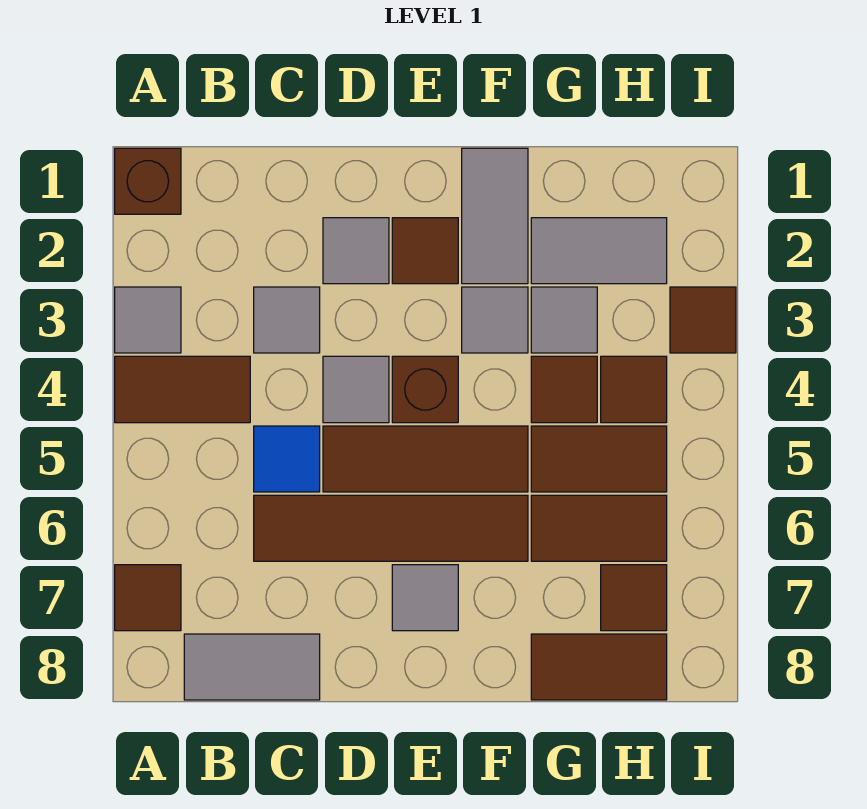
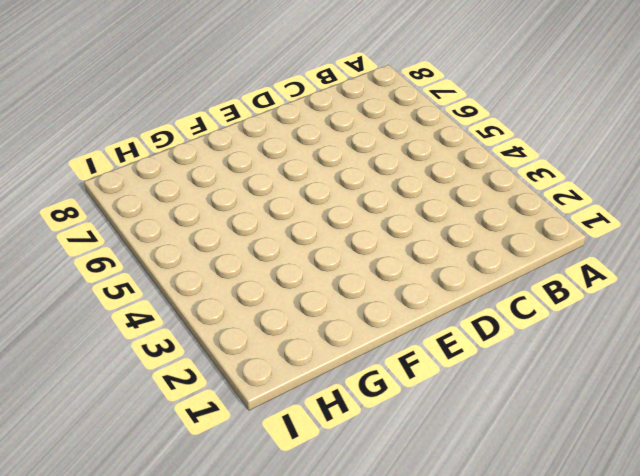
none -> brown 1x1 brick [115,148,181,214]
none -> grey 1x1 tile [115,287,181,353]
none -> brown 1x2 tile [115,356,250,423]

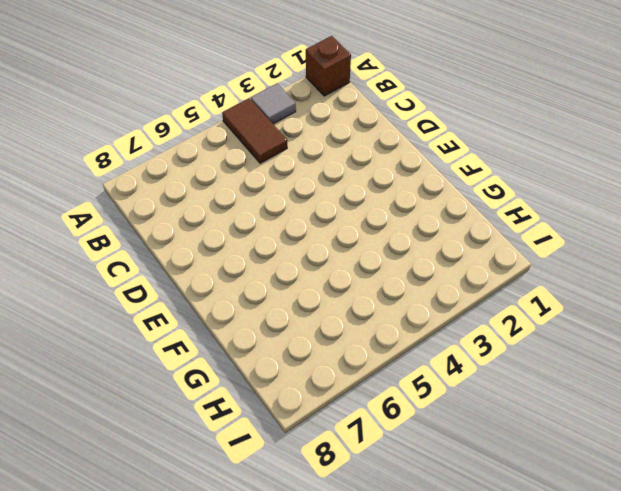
none -> brown 1x1 tile [115,565,181,631]
none -> grey 1x2 tile [184,634,320,700]
none -> grey 1x1 tile [254,287,320,353]

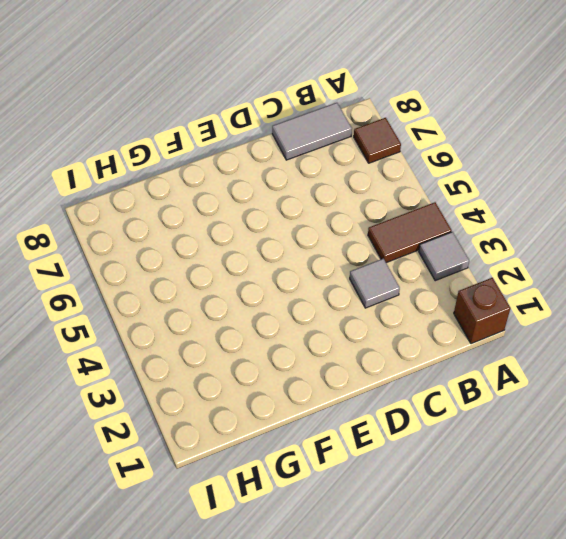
none -> blue 1x1 tile [254,426,320,492]
none -> brown 1x4 tile [254,495,528,561]
none -> grey 1x1 tile [323,218,389,284]

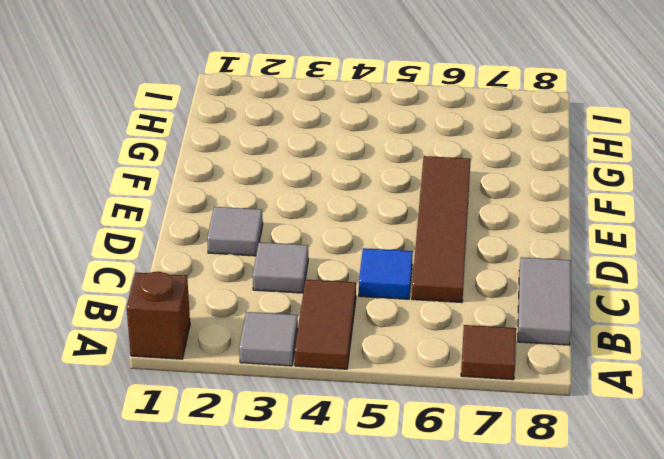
none -> grey 1x1 tile [323,356,389,423]
none -> brown 1x3 tile [323,426,528,492]
none -> brown 1x1 tile [392,218,458,284]

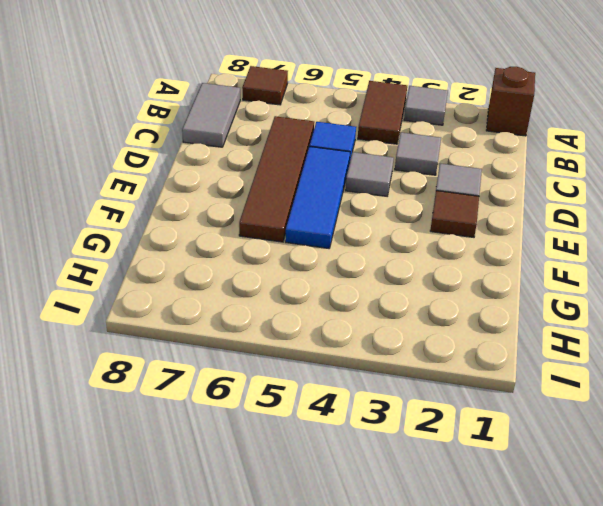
blue 1x3 tile [285,146,350,248] -> brown 1x3 tile [323,426,528,492]
none -> brown 1x1 brick [392,356,458,423]
none -> grey 1x1 tile [392,565,458,631]
none -> grey 1x2 tile [462,148,528,284]

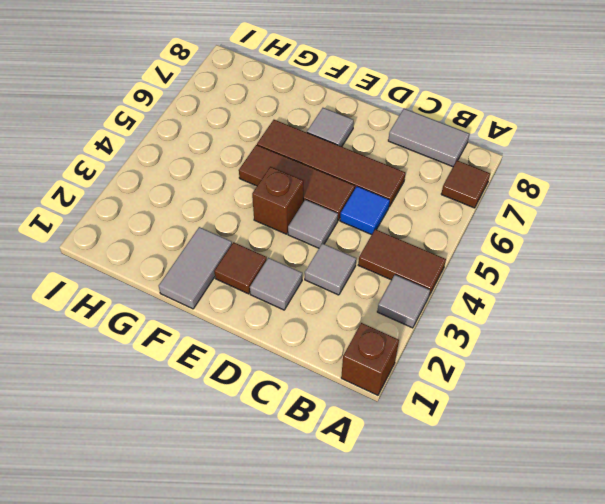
none -> grey 1x1 tile [462,287,528,353]
none -> grey 1x2 tile [531,218,667,284]
none -> grey 1x1 tile [531,287,597,353]

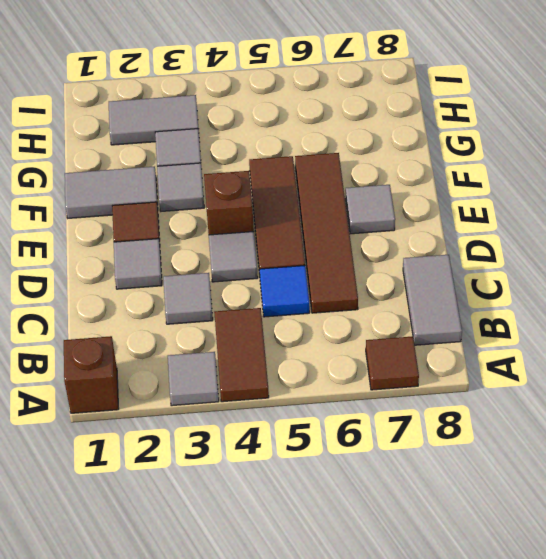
grey 1x2 tile [109,95,198,145] -> grey 1x2 tile turned to [531,218,667,284]
none -> brown 1x1 tile [531,356,597,423]
none -> brown 1x2 tile [531,426,667,492]
none -> brown 1x2 tile [531,495,667,561]

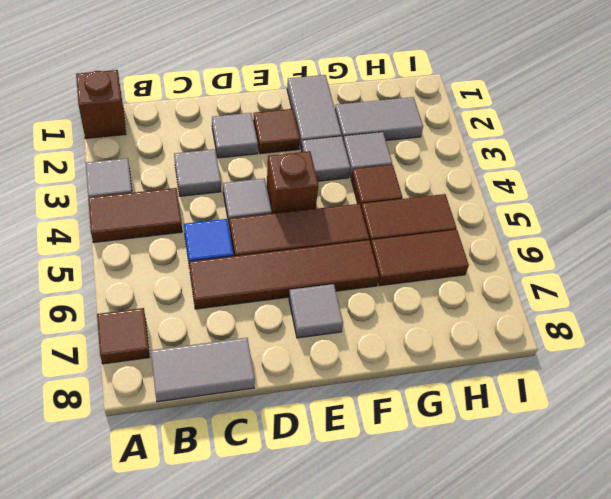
none -> brown 1x2 tile [531,634,667,700]
none -> brown 1x1 tile [601,356,667,423]
none -> brown 1x1 tile [601,565,667,631]

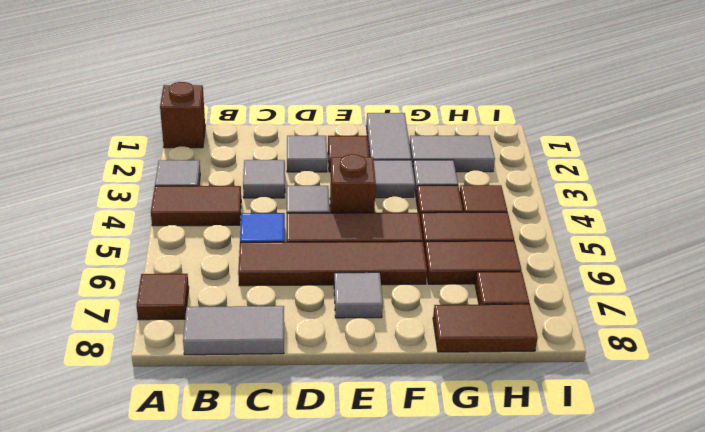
none -> brown 1x1 tile [670,287,736,353]

